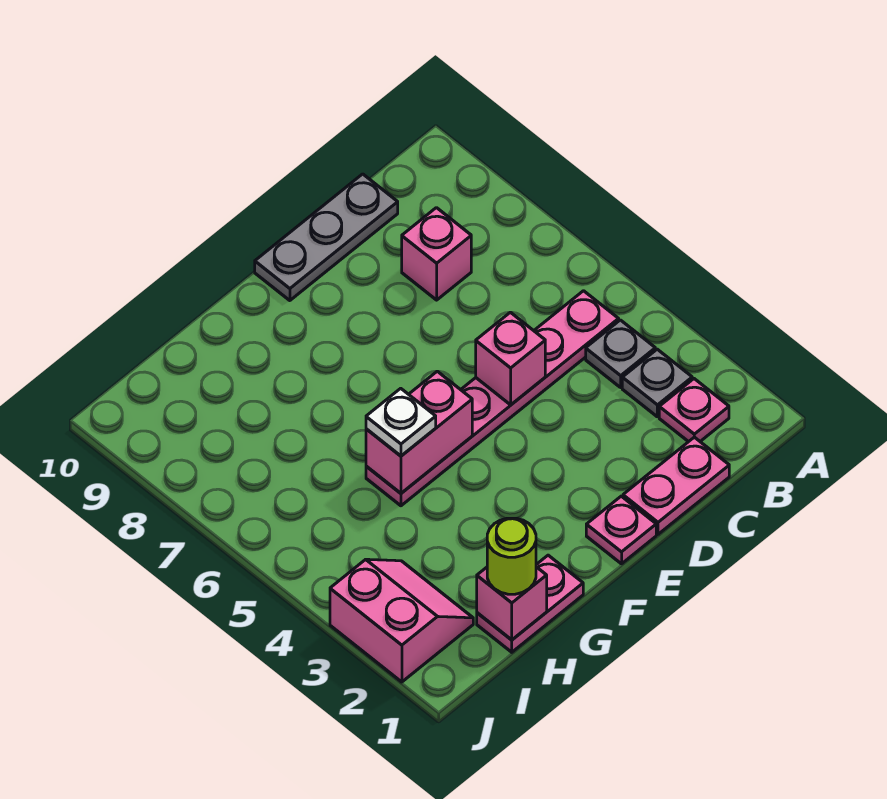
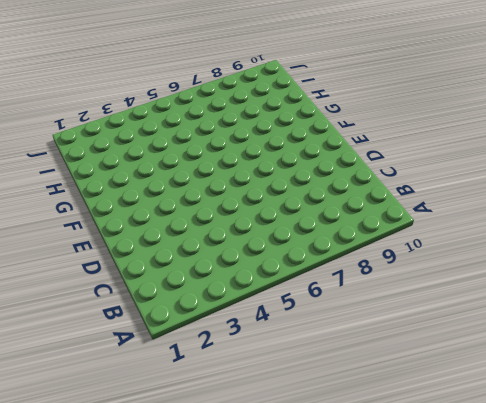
none -> pink 1x1 plate [659,379,729,442]
none -> grey 1x1 plate [622,349,692,417]
none -> grey 1x1 plate [586,320,655,387]

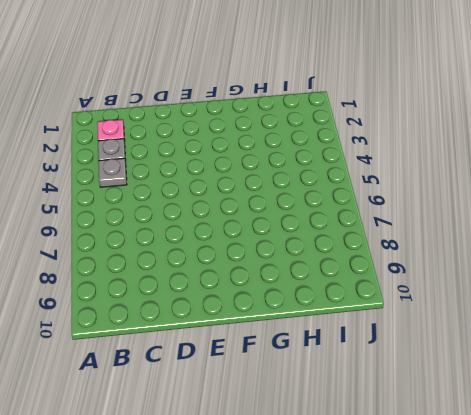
none -> pink 1x6 plate [366,291,619,506]
none -> pink 1x2 plate [623,437,729,534]
none -> pink 1x1 brick [402,208,471,300]

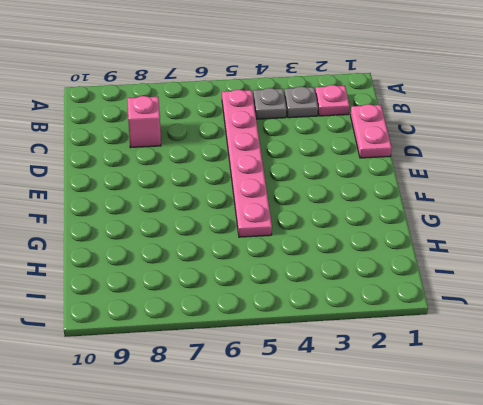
none -> grey 1x3 plate [255,174,398,301]
none -> pink 1x1 plate [586,496,656,564]
none -> pink 1x2 plate [477,555,583,652]

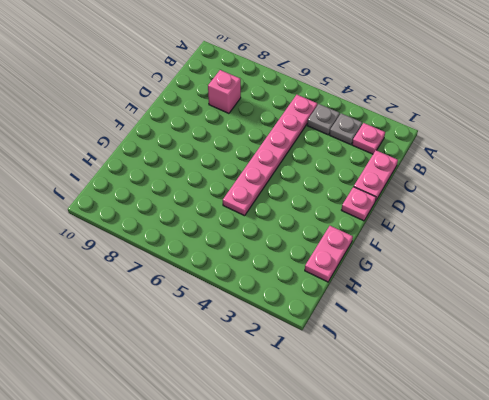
none -> grey 1x3 plate [255,174,398,301]
none -> pink 2x2 slope [330,559,473,682]
none -> pink 1x1 brick [476,312,545,405]

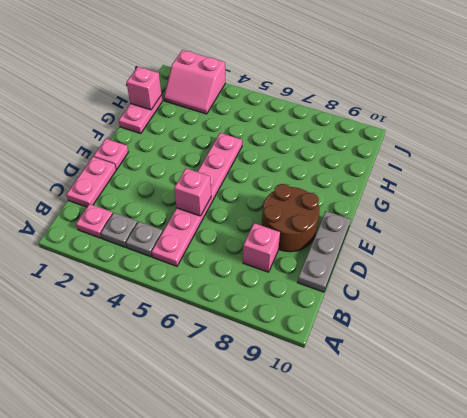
brown 2x2 round brick [262,184,319,252] -> none
none -> pink 1x2 brick [366,371,472,493]
none -> white 1x1 plate [366,388,436,456]
none -> lime 1x1 round brick [487,518,536,594]

